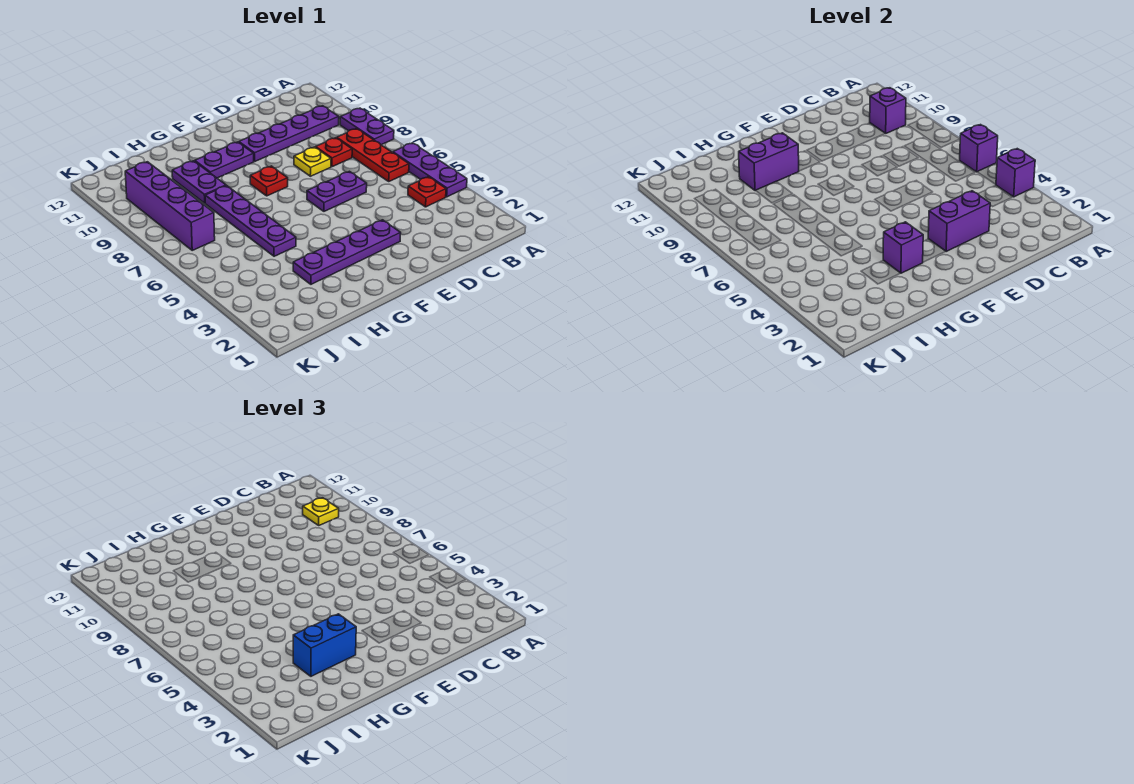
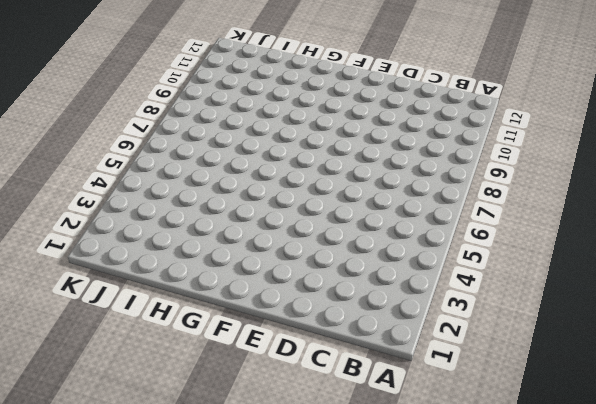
none -> purple 1x3 plate [393,143,467,197]
none -> purple 1x2 plate [340,108,394,145]
none -> red 1x1 plate [408,177,446,207]

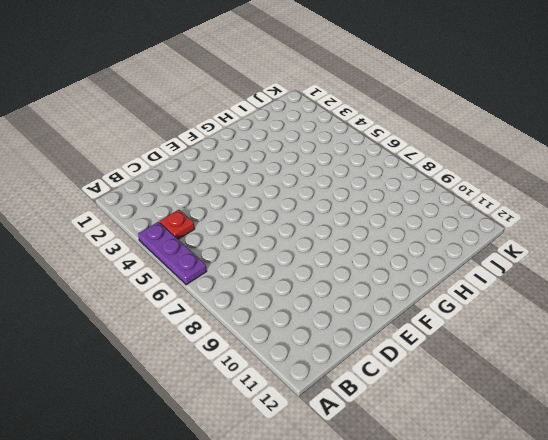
none -> purple 1x2 plate [340,108,394,145]
none -> red 1x3 plate [337,129,409,181]
none -> purple 1x4 plate [239,106,339,161]

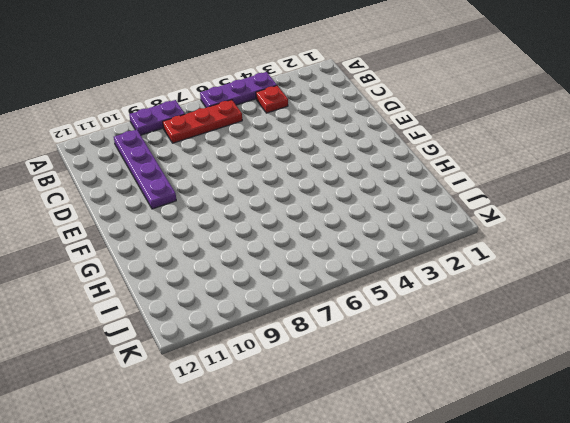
none -> red 1x1 plate [316,138,352,167]
none -> purple 1x2 plate [307,171,367,211]
none -> yellow 1x1 plate [294,147,331,176]

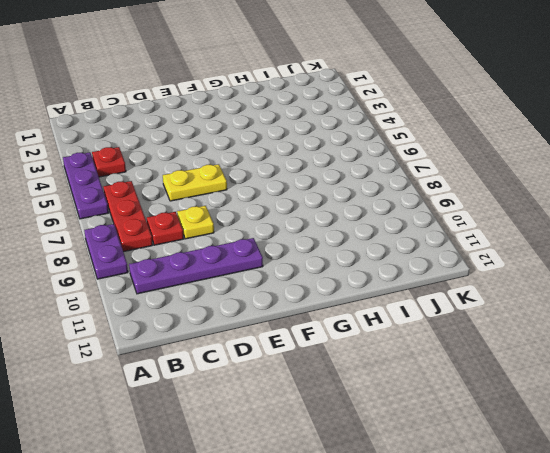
yellow 1x2 plate [163,164,227,201] -> purple 1x2 plate [307,171,367,211]
none -> purple 1x4 plate [293,220,401,284]
none -> red 1x1 plate [250,166,288,196]
none -> purple 1x2 plate [195,142,254,178]

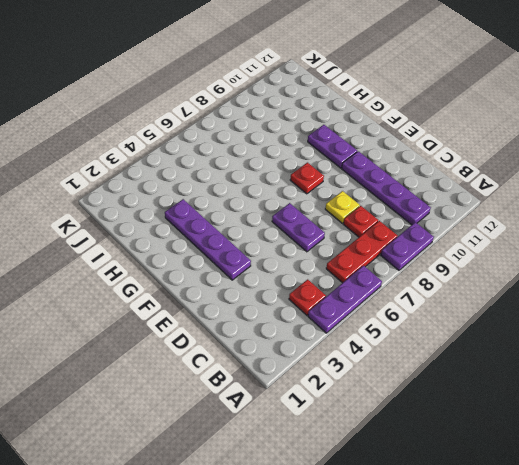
none -> purple 1x4 plate [205,186,296,256]
none -> purple 1x2 plate [172,161,226,203]
none -> purple 1x4 brick [125,162,215,250]

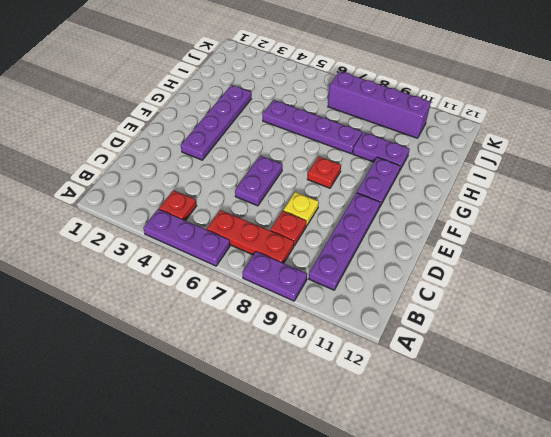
none -> purple 1x1 brick [996,149,1035,197]
none -> purple 1x1 brick [960,125,998,172]
none -> purple 1x1 brick [870,88,906,134]

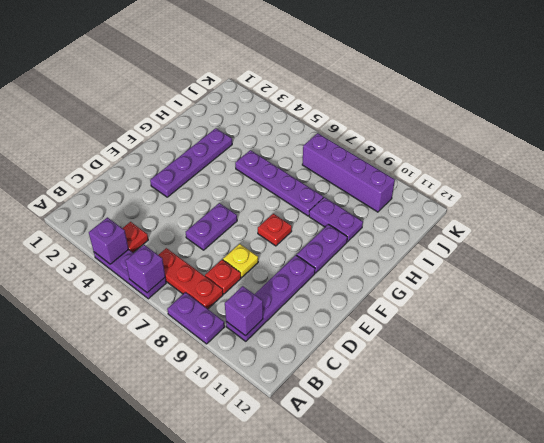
none -> purple 1x2 brick [928,191,990,252]
none -> purple 1x1 brick [883,222,923,273]
none -> purple 1x2 brick [739,133,799,191]

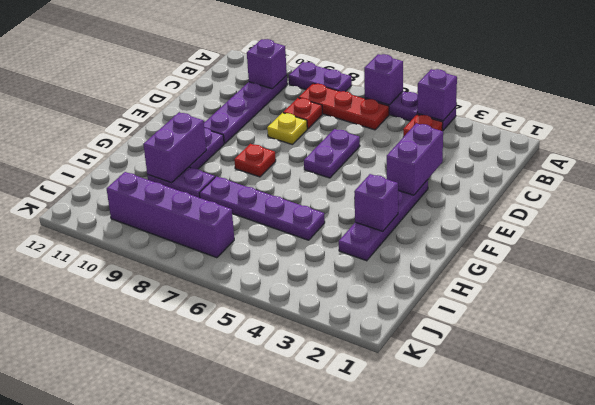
none -> yellow 1x1 plate [303,498,339,525]
none -> blue 1x2 brick [293,614,356,676]

